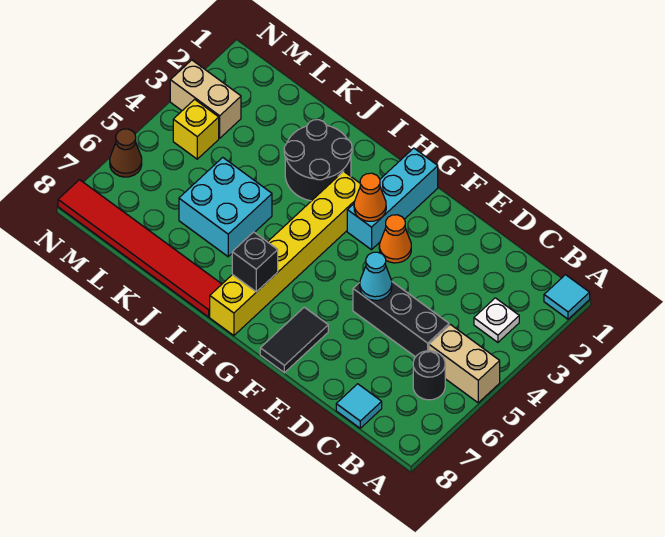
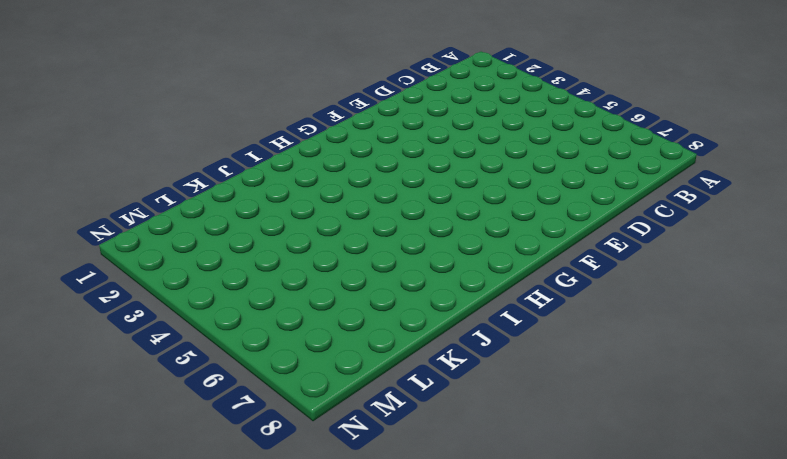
none -> cyan 1x1 tile [544,275,590,319]
none -> tan 1x2 brick [429,324,500,403]
none -> white 1x1 plate [474,298,519,342]

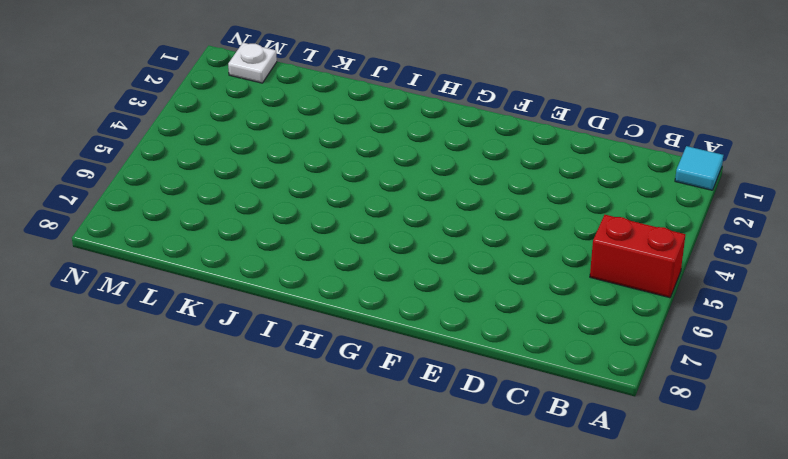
red 1x2 brick [590,215,686,298] -> tan 1x2 brick [429,324,500,403]
white 1x1 plate [228,43,277,83] -> white 1x1 plate moved to [474,298,519,342]
none -> black 1x1 round brick [413,351,445,400]
none -> black 1x3 brick [353,282,449,357]
none -> cyan 1x1 tile [336,384,382,428]

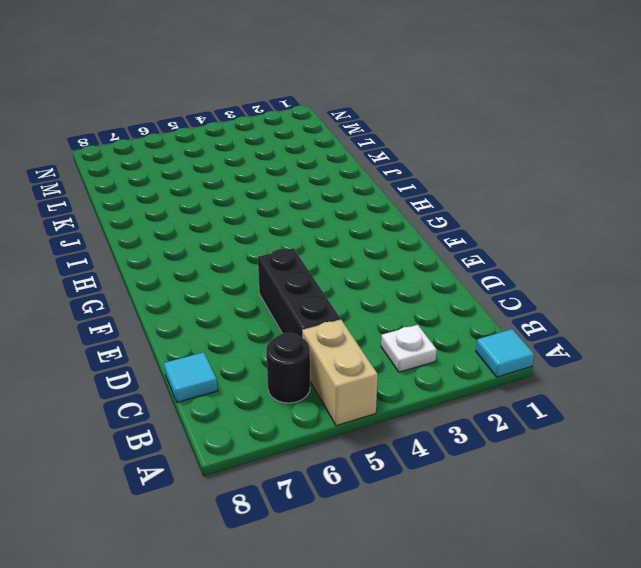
none -> orange 1x1 cone [379,215,411,263]
none -> black 1x2 tile [260,307,328,373]
none -> cyan 1x3 brick [347,148,438,250]

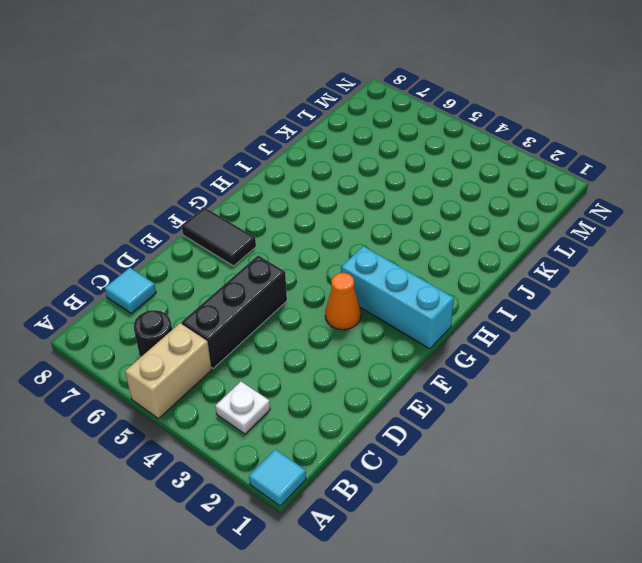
none -> yellow 1x6 brick [210,171,360,336]
none -> black 2x2 round brick [284,120,352,201]
none -> red 1x6 tile [58,180,222,317]

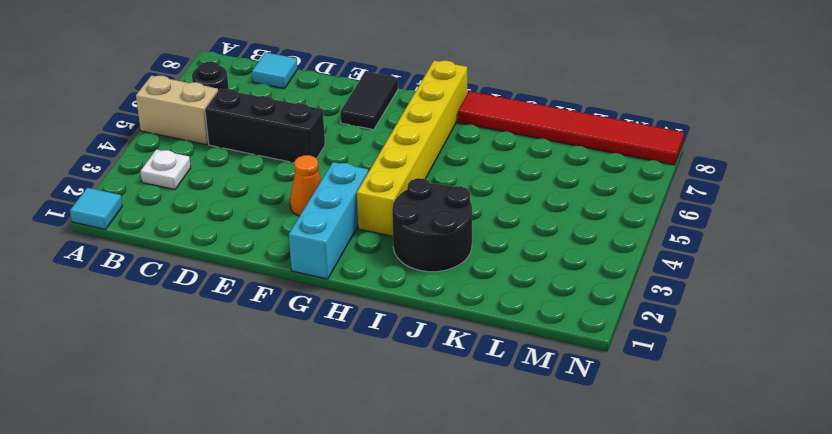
none -> cyan 2x2 brick [179,157,272,257]
none -> tan 1x2 brick [170,60,241,138]
none -> yellow 1x1 brick [173,99,219,159]

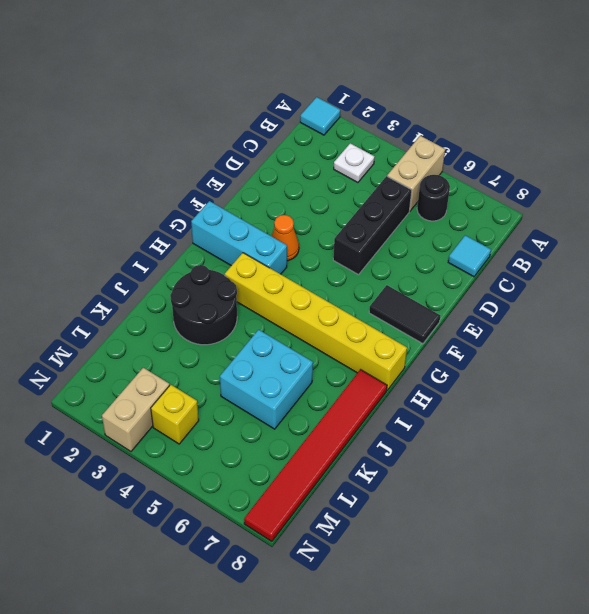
none -> brown 1x1 cone [110,129,142,177]
none -> cyan 1x1 cone [360,252,392,300]
none -> orange 1x1 cone [354,173,386,221]

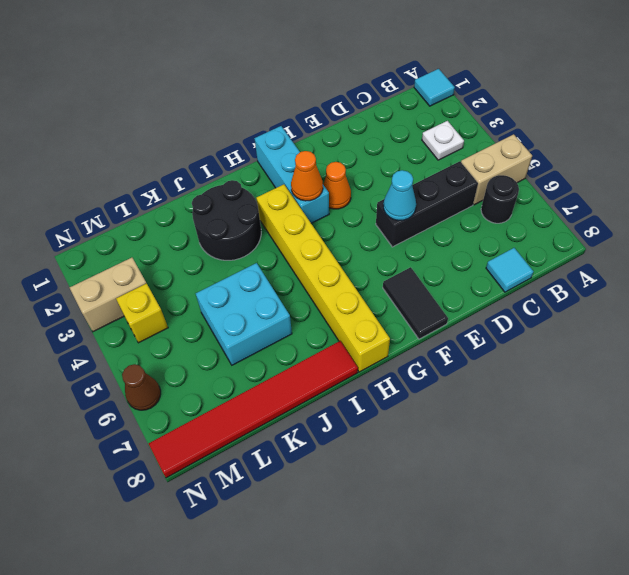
none -> black 1x1 brick [232,232,278,292]

